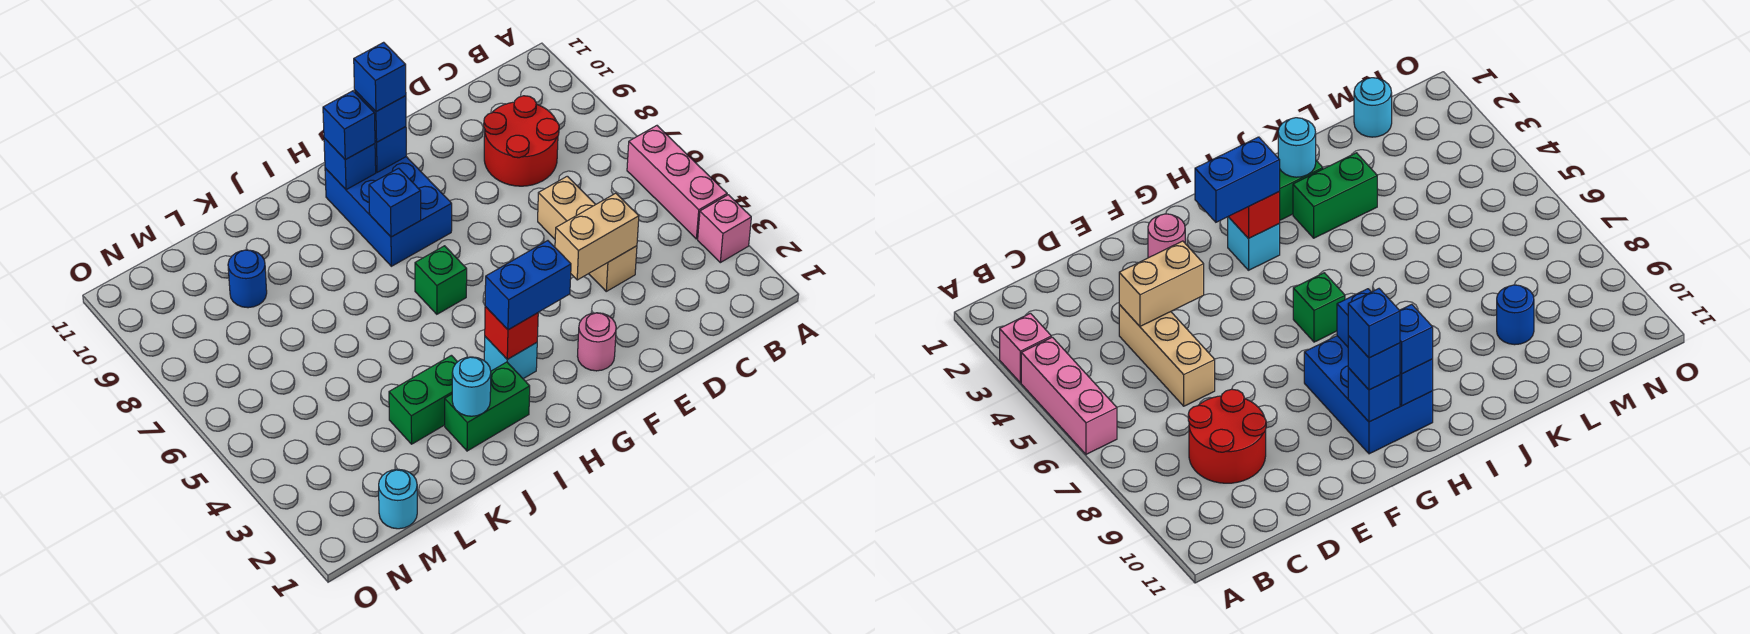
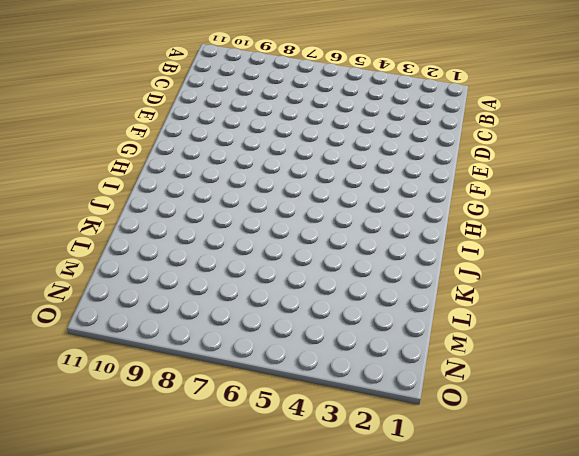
none -> pink 1x1 brick [698,195,751,263]
none -> pink 1x3 brick [627,126,727,239]
none -> red 2x2 round brick [484,96,559,186]

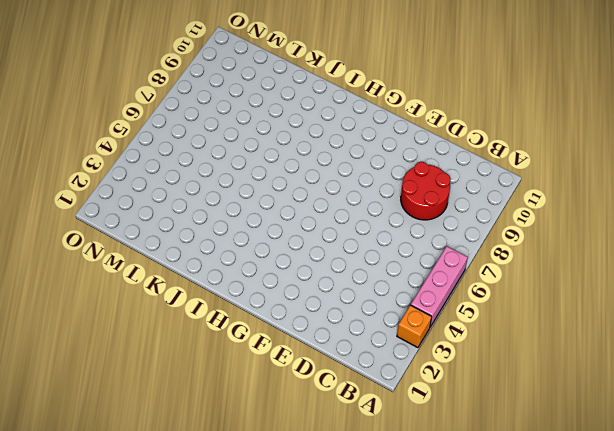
orange 1x1 brick [397,305,432,348] -> pink 1x1 brick [698,195,751,263]
none -> tan 1x3 brick [538,176,637,291]
none -> pink 1x1 round brick [578,313,616,371]
none -> blue 2x3 brick [325,157,452,266]

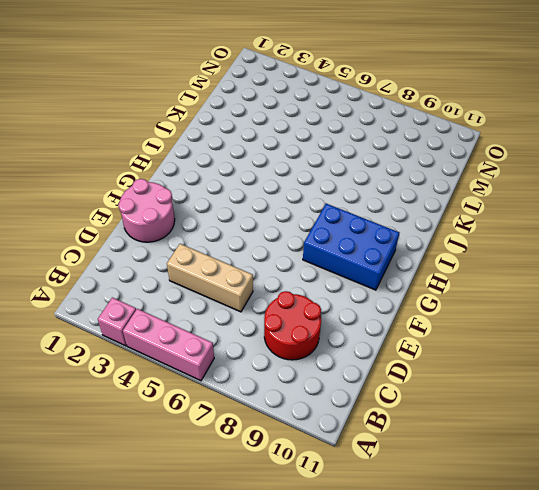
pink 2x2 round brick [119,179,175,242] -> pink 1x1 round brick [578,313,616,371]
none -> cyan 1x1 brick [484,337,537,379]
none -> green 1x1 brick [415,246,467,314]
none -> green 1x2 brick [445,362,530,451]

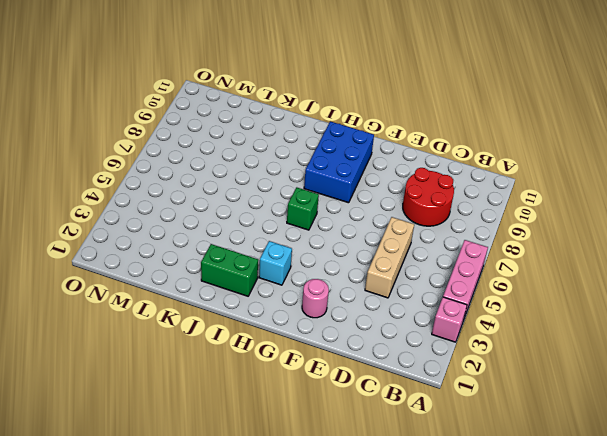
none -> green 1x2 brick [389,355,457,444]
none -> blue 1x1 round brick [228,250,267,308]
none -> cyan 1x1 round brick [379,469,417,529]

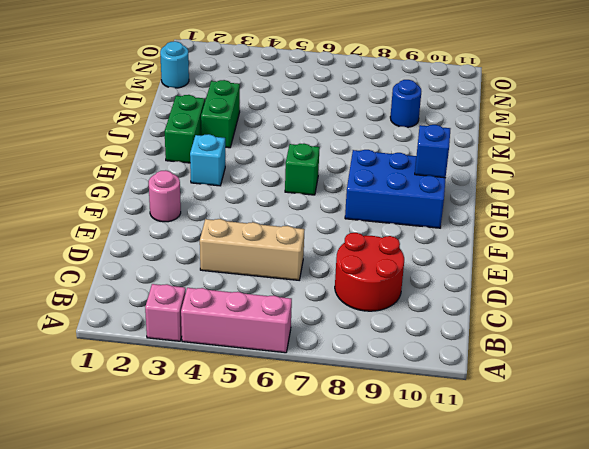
none -> tan 1x2 brick [555,193,639,280]
none -> blue 1x1 brick [375,127,406,172]
none -> red 1x1 brick [485,307,538,359]

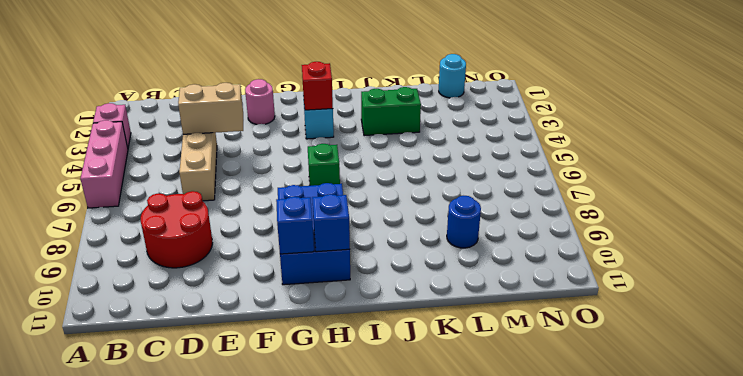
none -> green 1x2 brick [445,362,530,451]
none -> blue 1x1 brick [369,168,421,237]
none -> cyan 1x1 round brick [452,357,491,416]

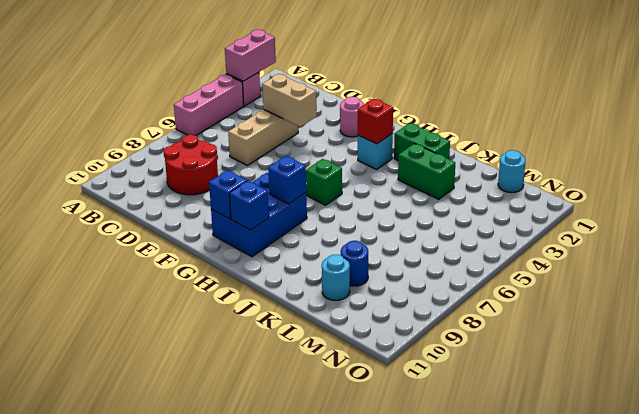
pink 1x2 brick [225,30,276,81] -> none
cyan 1x1 round brick [322,255,350,300] -> cyan 1x1 round brick moved to [452,357,491,416]
none -> blue 1x2 brick [485,241,571,330]
none -> blue 1x1 brick [354,90,406,142]
none -> blue 1x1 brick [323,91,375,160]

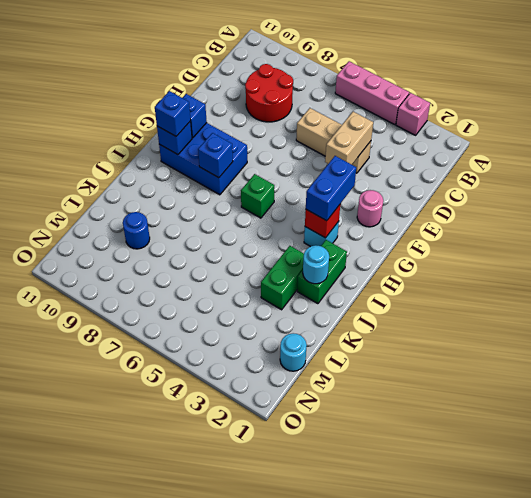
none -> blue 1x1 brick [354,90,406,142]
none -> blue 1x1 brick [354,42,406,112]

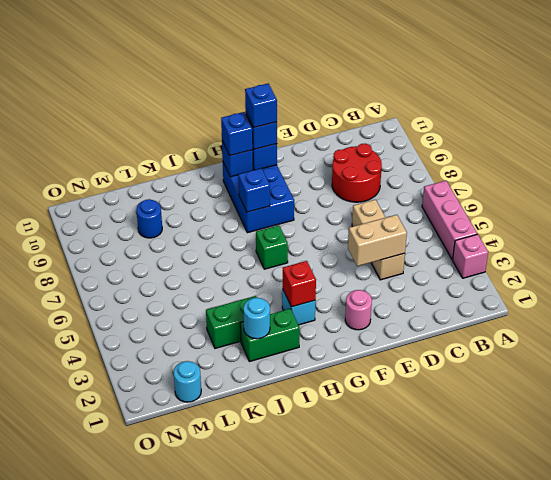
none -> blue 1x2 brick [485,241,571,330]

